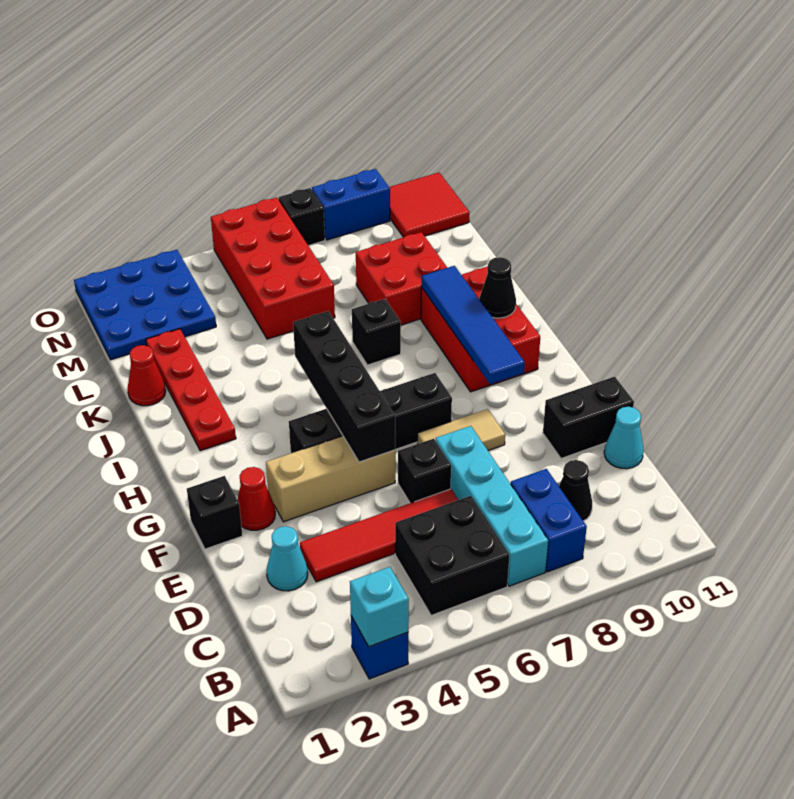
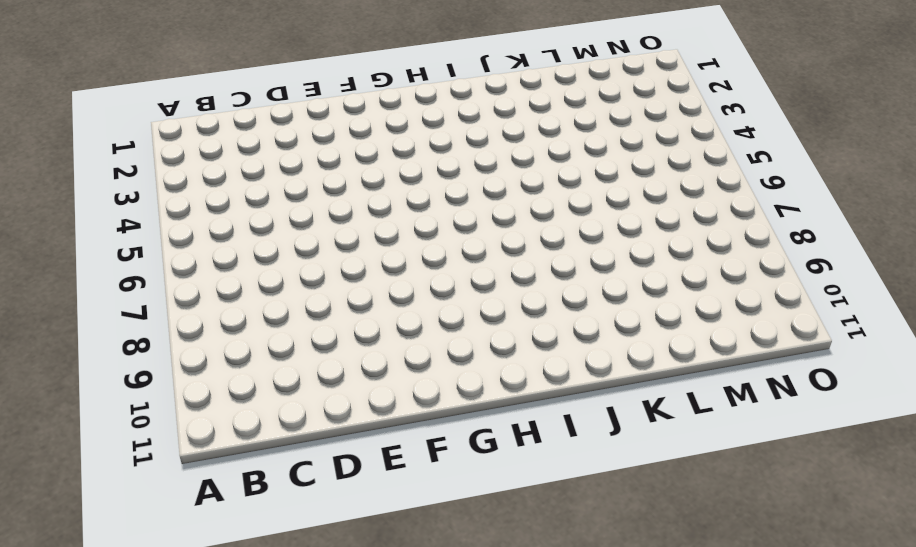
none -> blue 1x1 brick [351,616,408,679]
none -> black 2x2 brick [395,496,509,616]
none -> cyan 1x4 brick [436,426,548,586]

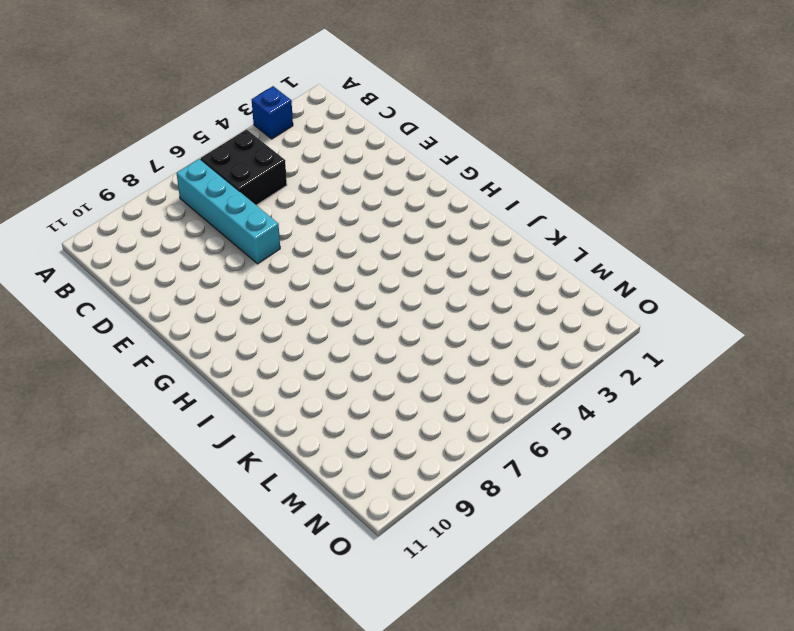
none -> blue 1x2 brick [511,469,587,572]
none -> black 1x1 cone [559,460,592,521]
none -> cyan 1x1 cone [267,526,308,591]

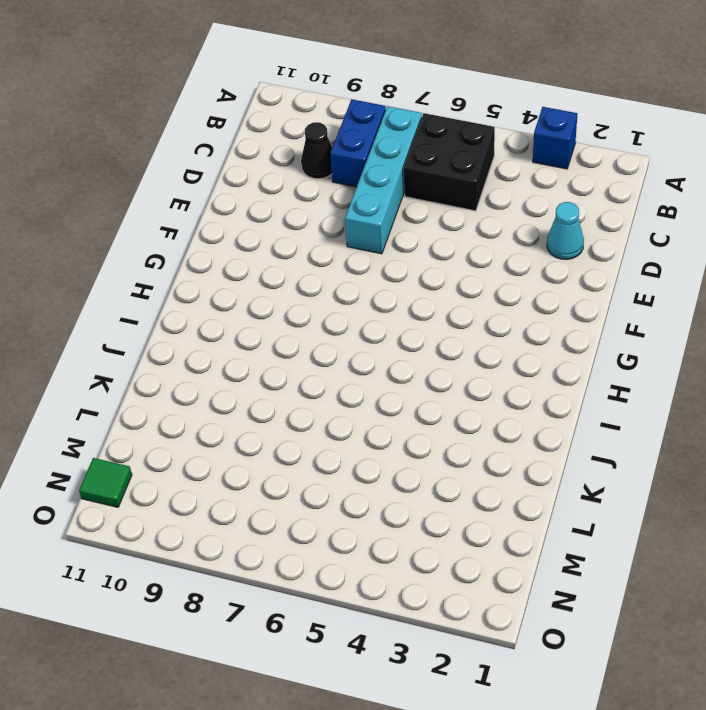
green 1x1 tile [79,458,132,507] -> red 2x2 tile [389,173,469,237]
none -> red 1x4 tile [300,489,458,582]
none -> cyan 1x1 cone [604,407,644,469]
none -> black 1x1 brick [398,439,451,503]

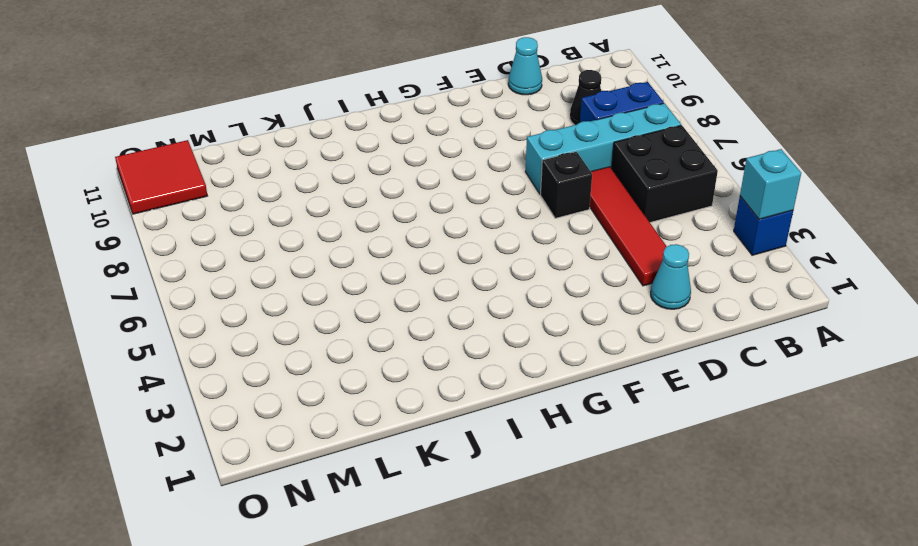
none -> black 1x2 brick [543,377,634,459]
none -> black 1x1 brick [187,476,242,549]
none -> red 1x1 cone [237,467,275,530]

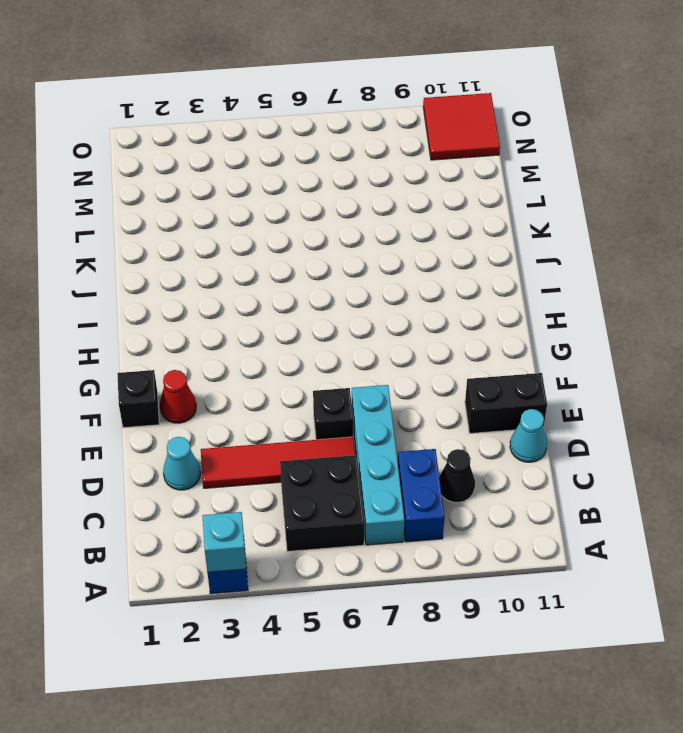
none -> tan 1x3 brick [266,436,395,522]
none -> tan 1x2 tile [417,409,505,450]
none -> black 1x4 brick [289,373,452,453]

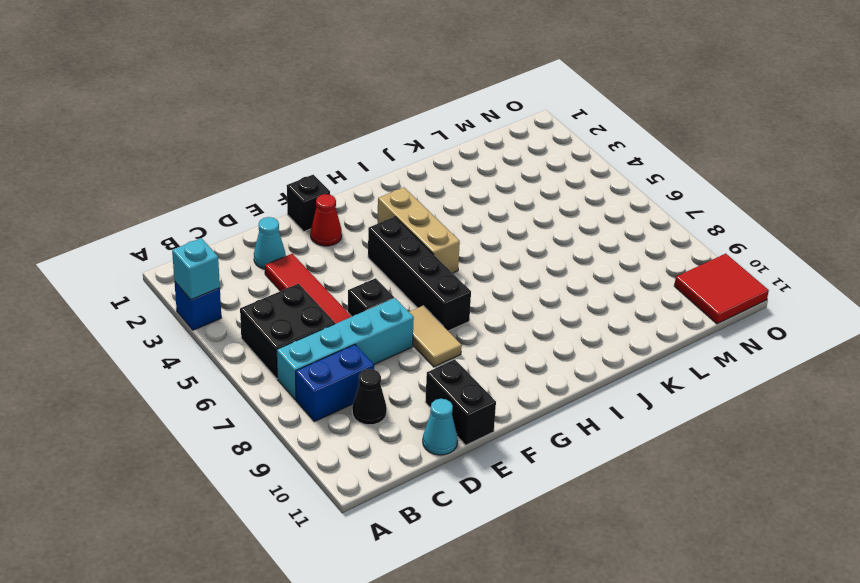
tan 1x3 brick [378,187,460,273] -> tan 1x3 brick moved to [266,436,395,522]
none -> red 2x3 brick [421,266,540,392]
none -> red 1x4 plate [146,329,236,451]
none -> black 1x1 brick [352,299,401,365]

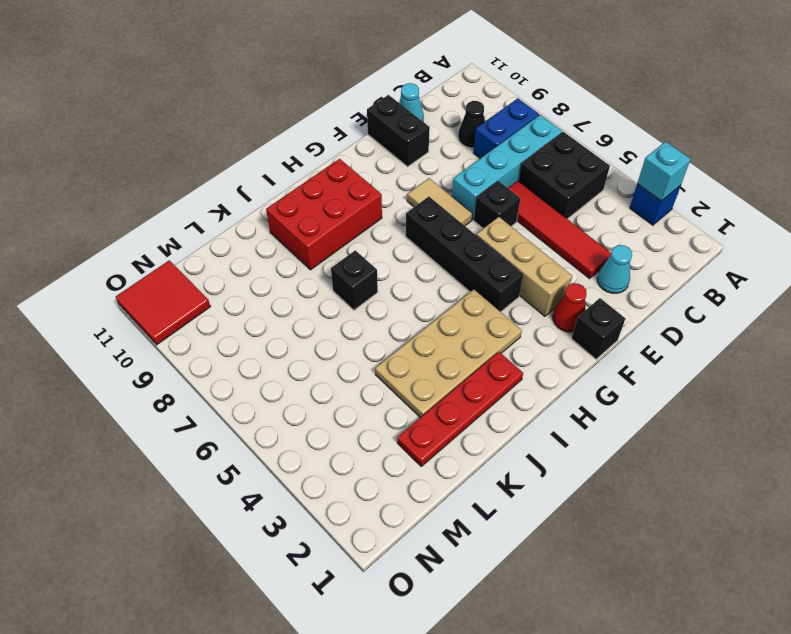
tan 2x4 plate [375,289,522,418] -> none
none -> red 1x1 cone [128,345,166,406]
none -> red 2x2 brick [356,232,447,325]
none -> red 2x4 brick [211,198,335,339]

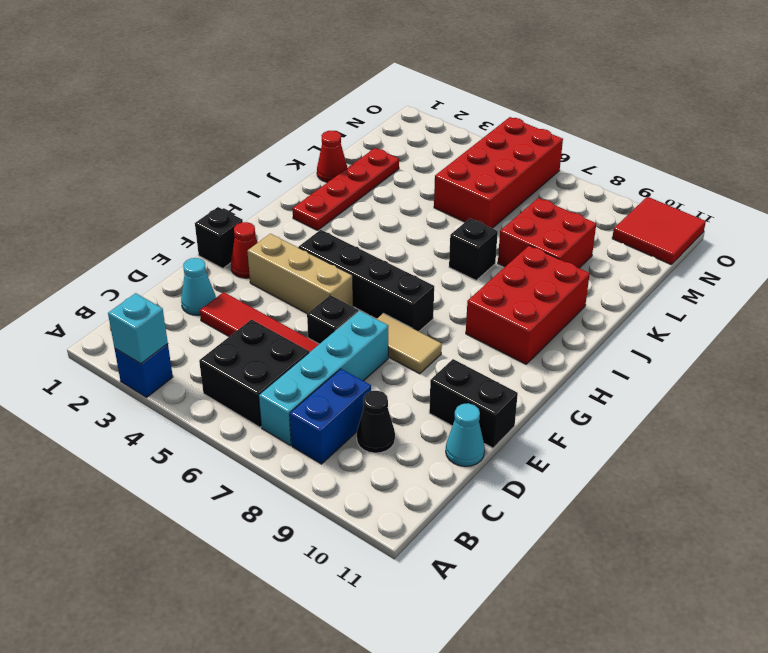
none -> blue 3x3 plate [74,250,216,360]
none -> black 1x1 brick [279,188,325,246]
none -> blue 1x2 brick [312,169,390,240]

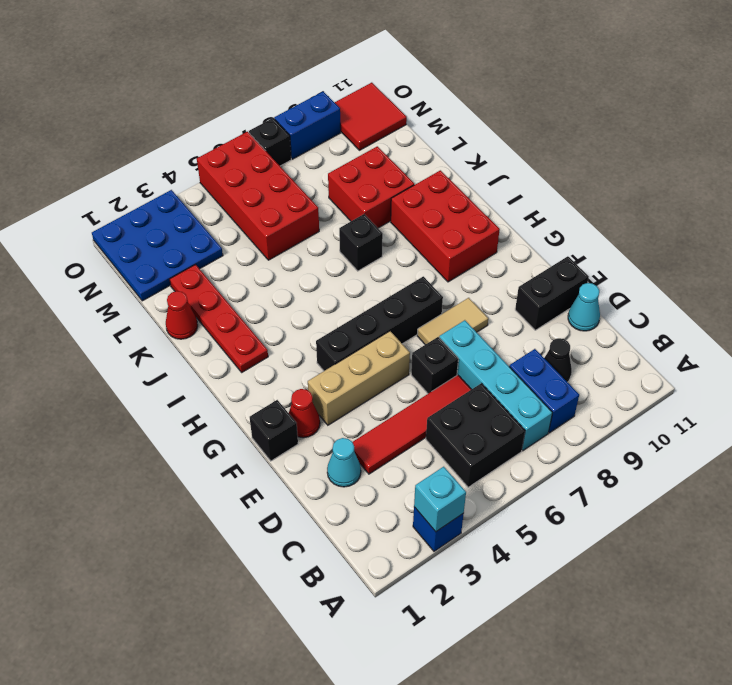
none -> black 1x4 brick [293,311,395,462]
none -> blue 1x4 tile [422,266,525,384]
none -> black 1x1 cone [479,257,516,318]

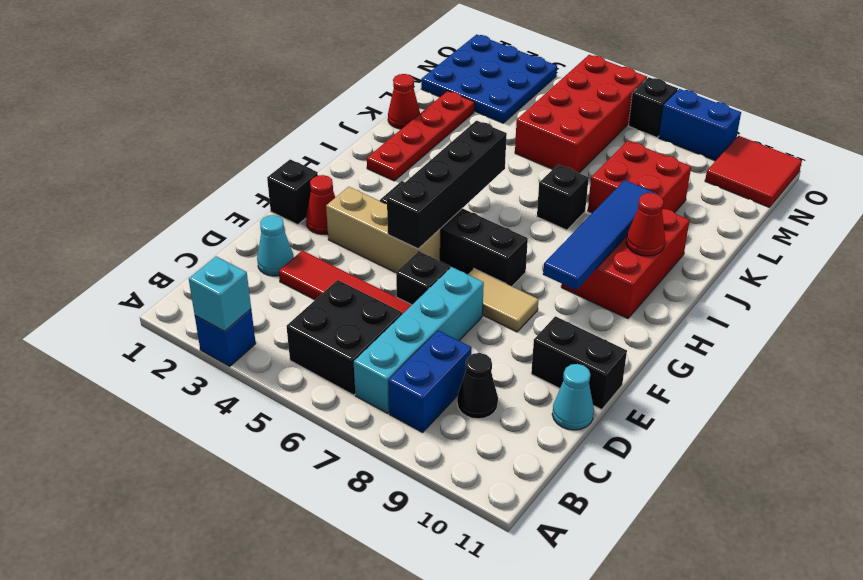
red 1x1 cone [626,193,665,256] -> black 1x1 cone [479,257,516,318]

